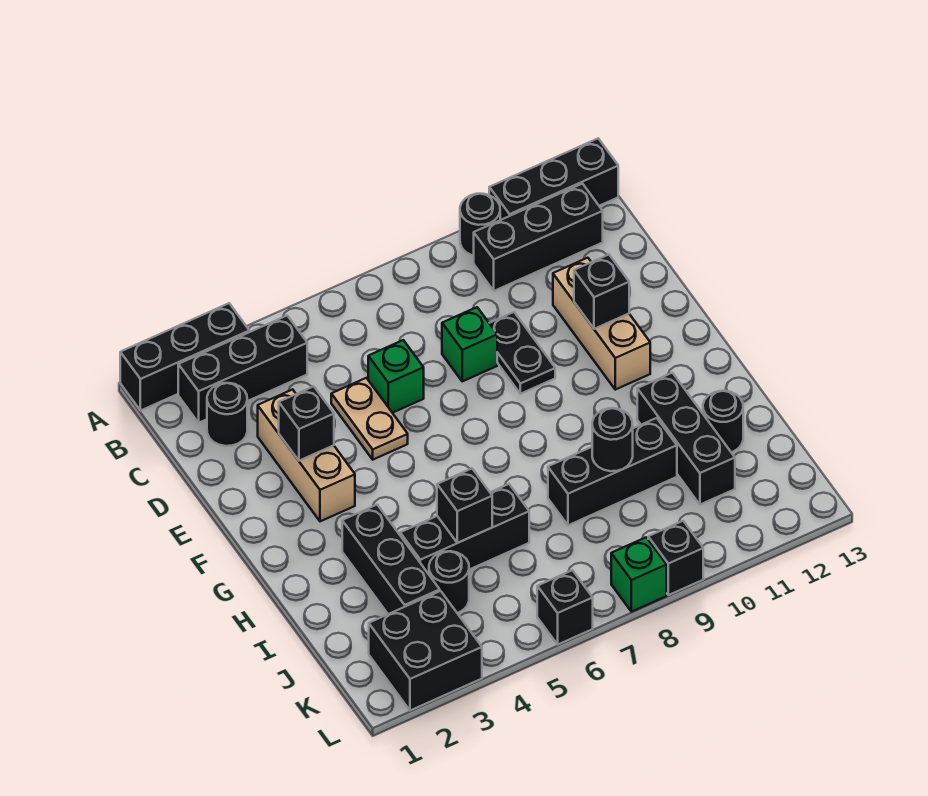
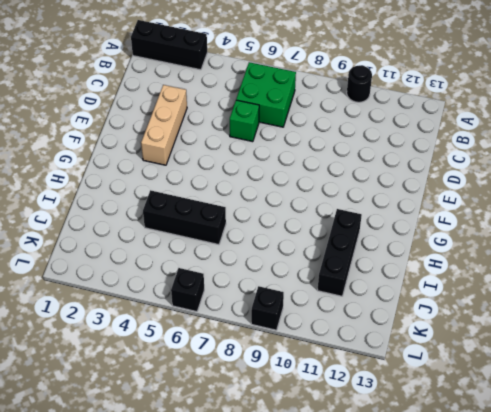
green 2x2 brick [236,62,296,127] -> none
none -> black 1x3 brick [489,139,618,220]
none -> black 1x3 brick [178,316,307,423]
none -> black 1x3 brick [474,184,603,291]

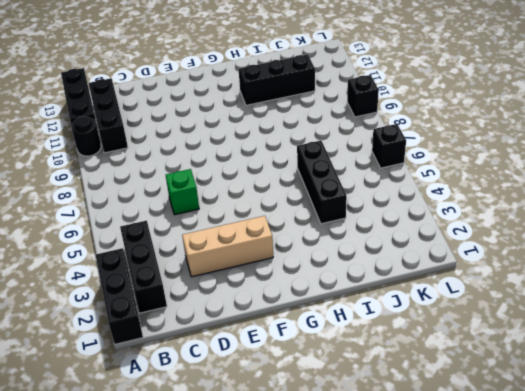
none -> black 1x1 round brick [207,383,247,446]
none -> tan 1x2 plate [331,378,408,460]
none -> green 1x1 brick [442,307,497,381]

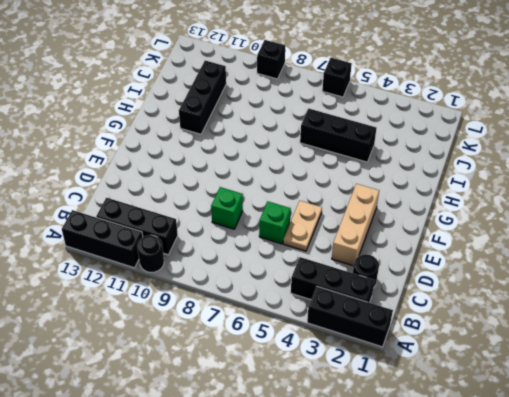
none -> black 1x2 plate [489,312,555,394]
none -> tan 1x3 brick [553,258,650,390]
none -> black 1x3 brick [342,505,440,614]

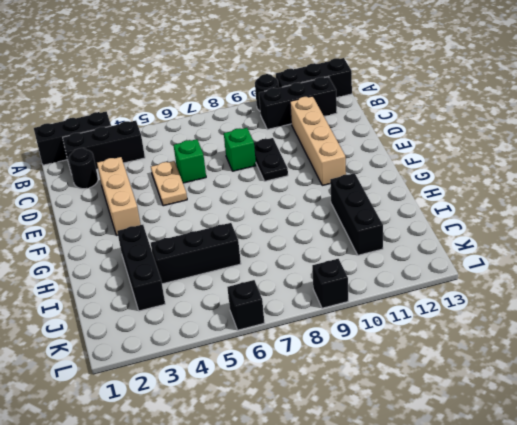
tan 1x4 brick [290,96,346,185] -> tan 1x3 brick [553,258,650,390]
none -> black 1x3 brick [548,418,677,525]
none -> black 1x1 round brick [703,391,743,452]
none -> black 1x1 round brick [429,551,469,613]

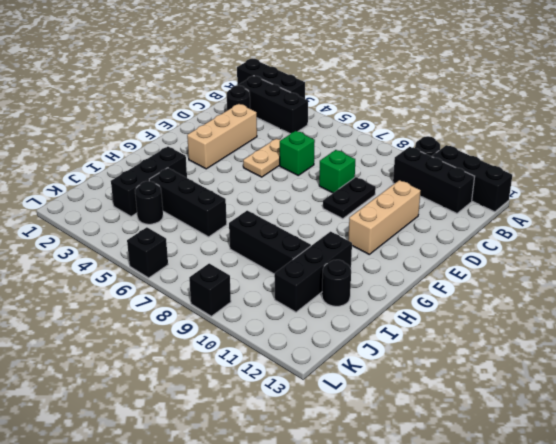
none -> black 2x2 brick [369,591,482,711]
none -> green 1x1 brick [611,537,667,612]
none -> black 1x1 brick [279,386,334,461]

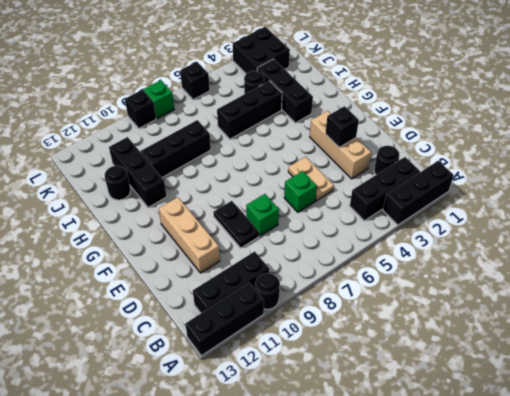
none -> black 1x1 brick [574,255,629,329]
none -> black 1x1 brick [437,469,492,543]
none -> black 1x1 round brick [592,408,633,471]

